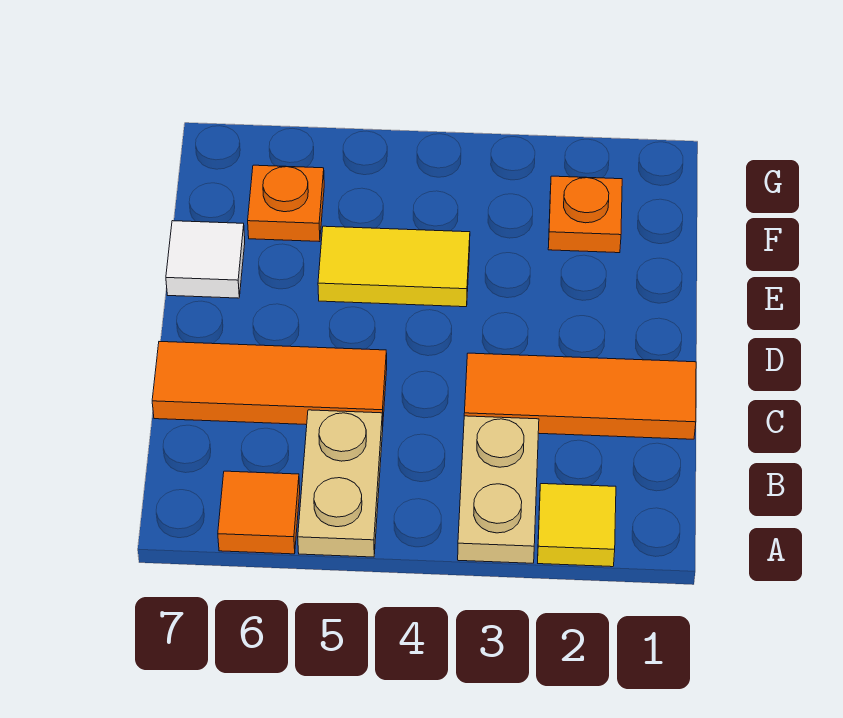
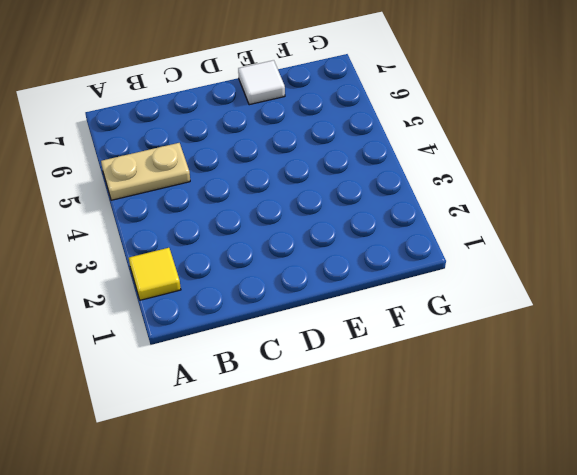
none -> tan 1x2 plate [458,416,539,563]
none -> orange 1x1 tile [218,471,300,554]

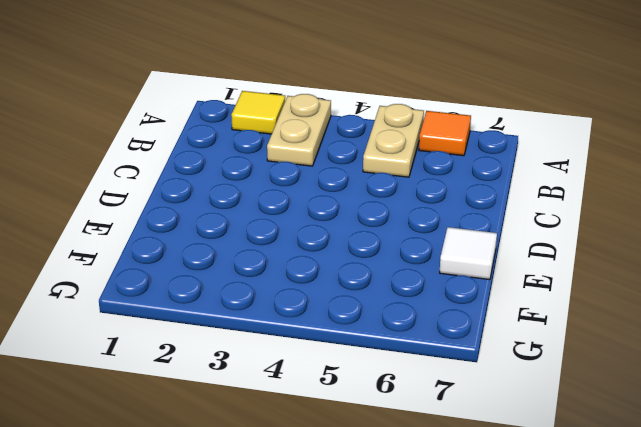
none -> orange 1x3 tile [464,353,696,439]
none -> orange 1x3 tile [152,342,387,425]

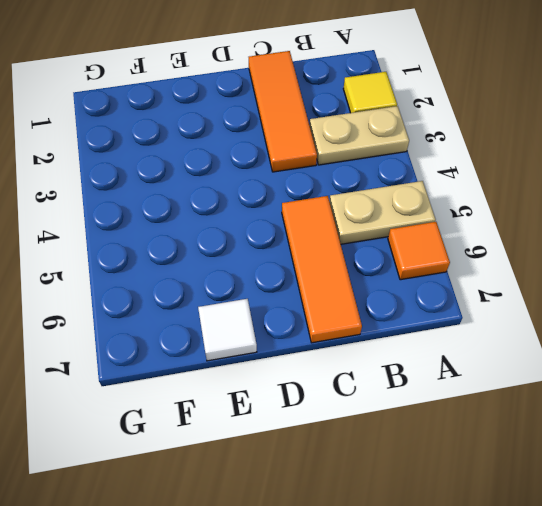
none -> yellow 1x2 tile [318,226,470,307]
none -> orange 1x1 plate [548,176,622,253]

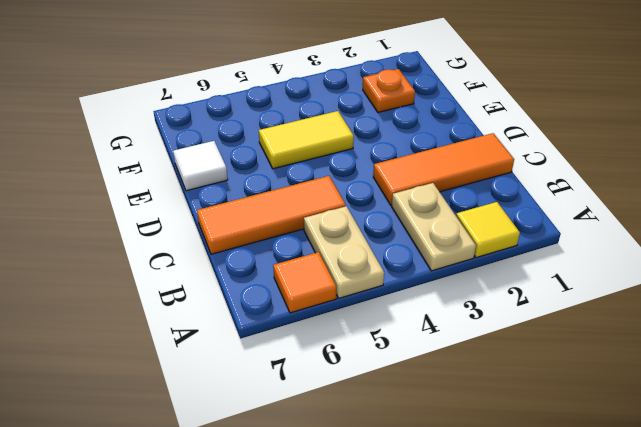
none -> orange 1x1 plate [248,165,324,242]

